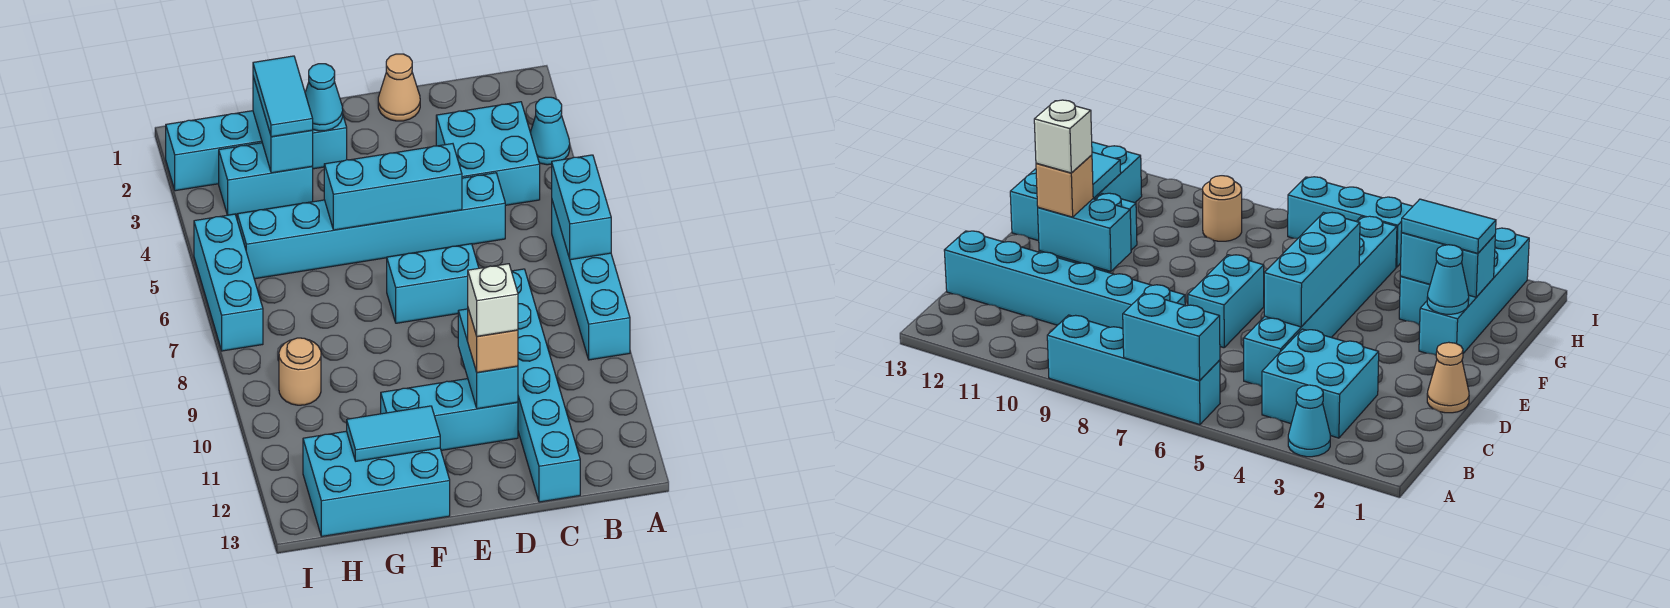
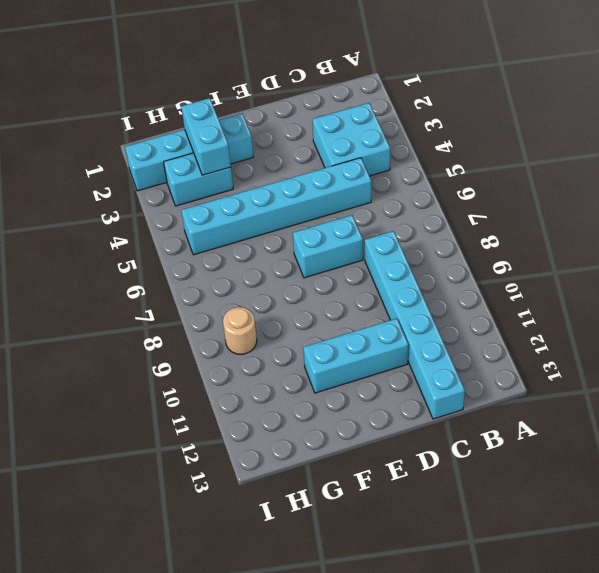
none -> cyan 1x1 cone [530,97,570,165]
none -> cyan 1x4 brick [552,201,630,360]
none -> tan 1x1 cone [378,54,420,121]

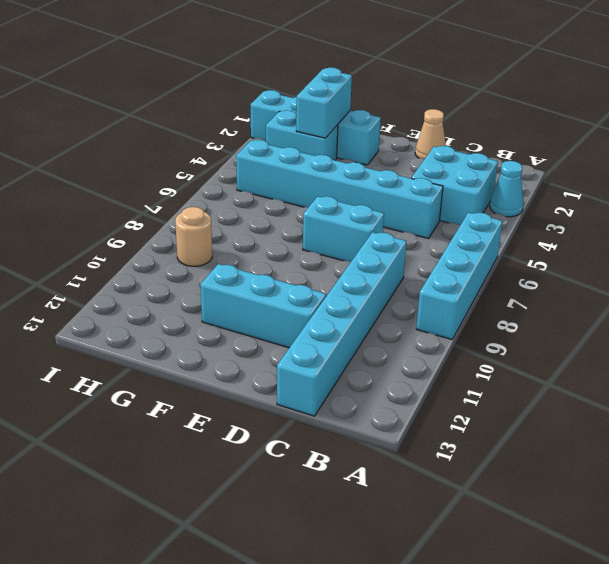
none -> cyan 2x3 brick [303,431,450,537]
none -> cyan 1x3 brick [194,214,263,351]
none -> cyan 1x2 brick [552,155,611,260]

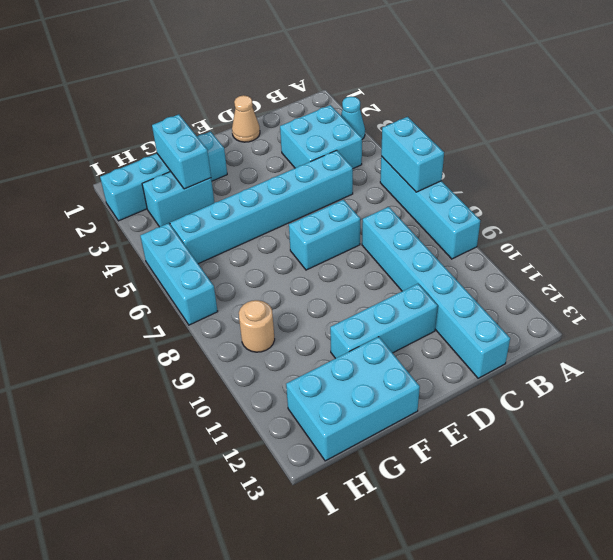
none -> cyan 1x3 brick [324,144,462,230]
none -> cyan 1x2 brick [458,309,518,409]
none -> cyan 1x1 cone [305,64,343,131]

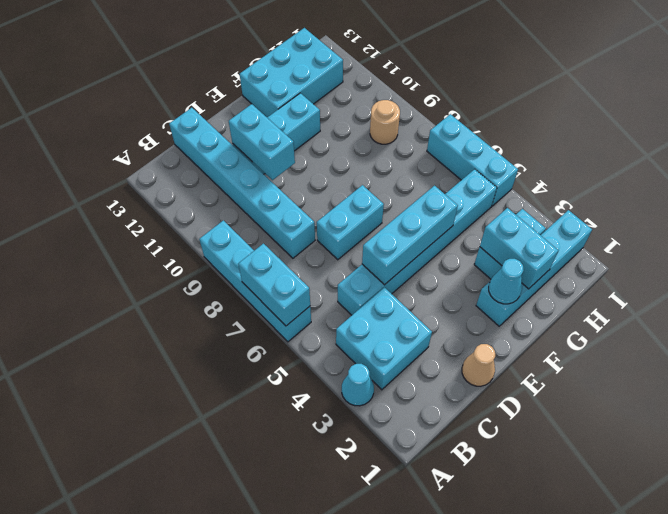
none -> cyan 1x2 tile [347,406,440,461]
none -> tan 1x1 brick [468,309,518,372]
none -> cyan 1x2 tile [253,56,313,137]

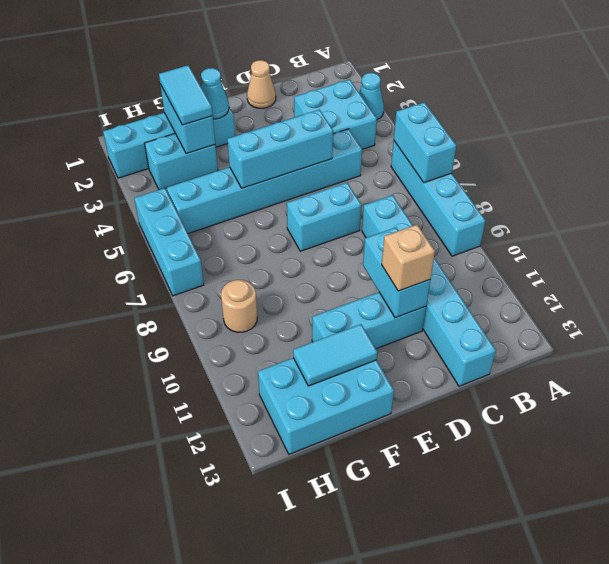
none -> white 1x1 brick [468,264,518,336]

